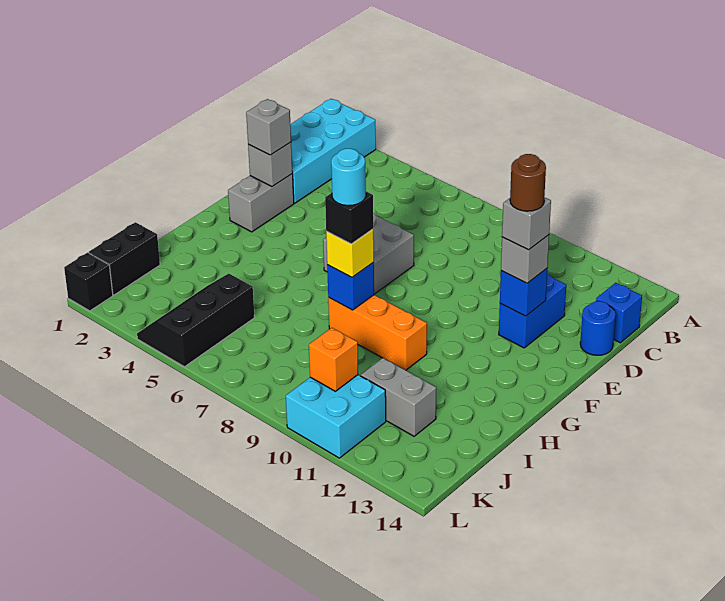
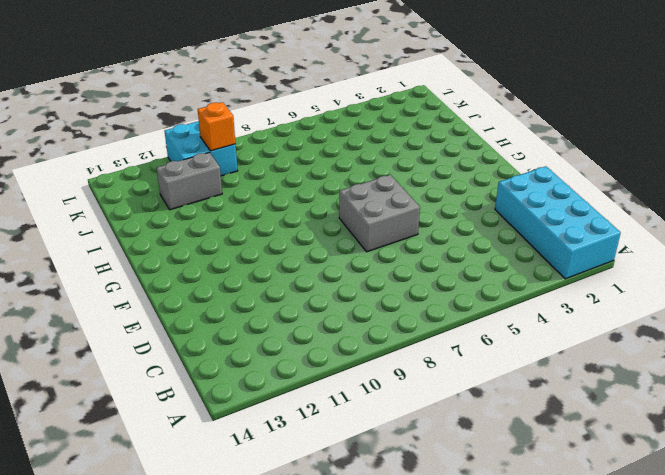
none -> blue 1x1 brick [596,283,642,343]
none -> blue 1x2 brick [499,275,566,348]
none -> blue 1x1 round brick [580,301,616,355]

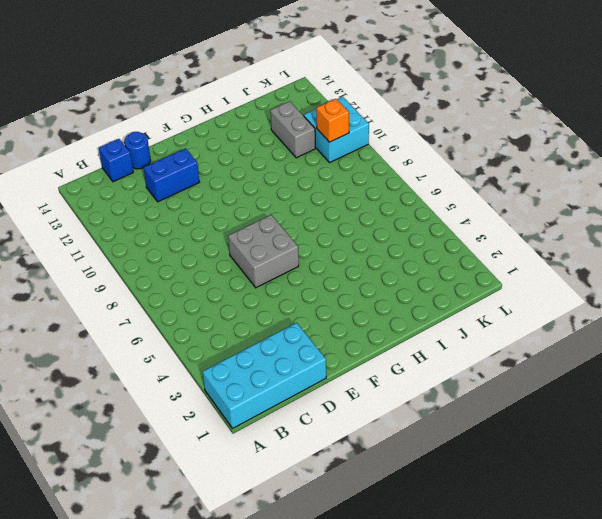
none -> grey 1x2 brick [228,174,294,232]
none -> orange 1x3 brick [328,295,427,370]
none -> black 1x2 brick [89,222,160,295]

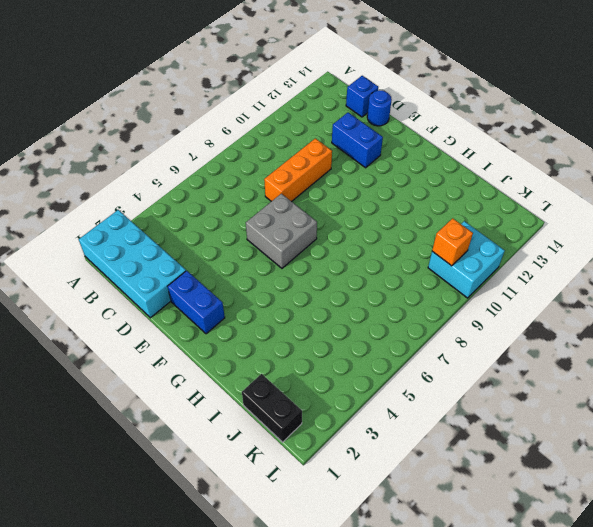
orange 1x3 brick [264,138,332,202] -> orange 1x3 brick moved to [328,295,427,370]
blue 1x2 brick [168,271,225,334] -> grey 1x2 brick [228,174,294,232]
none -> black 2x3 slope [137,273,255,367]
none -> grey 1x2 brick [361,358,436,436]
none -> black 1x1 brick [64,253,113,311]

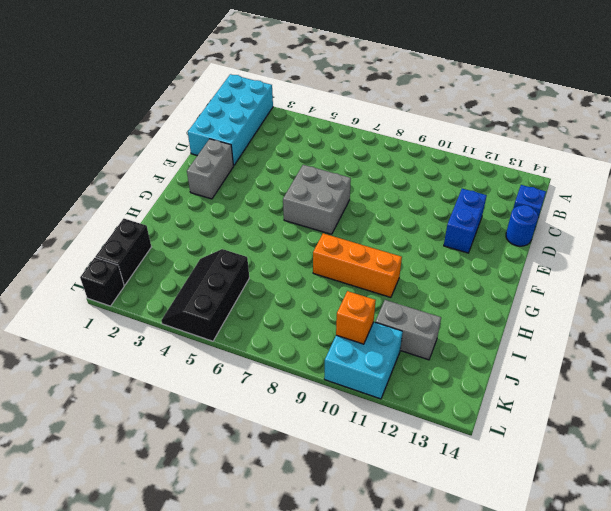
none -> grey 1x1 brick [248,142,293,187]
none -> blue 1x1 brick [500,269,547,316]
none -> blue 1x1 brick [327,263,374,310]

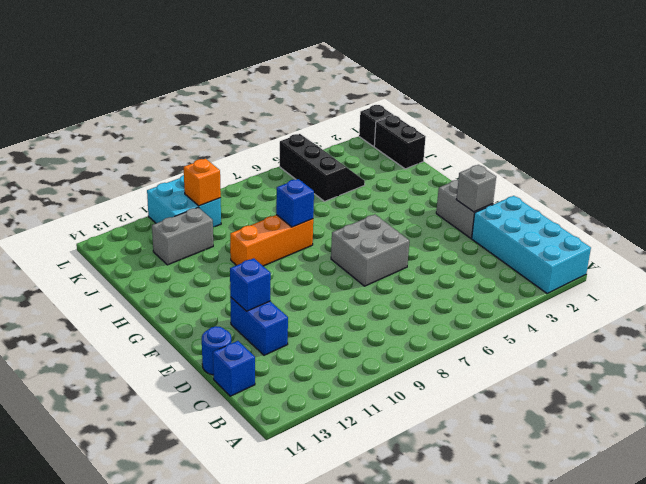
none -> grey 1x1 brick [246,99,291,155]
none -> grey 1x1 brick [501,235,549,283]
none -> yellow 1x1 brick [326,229,374,277]

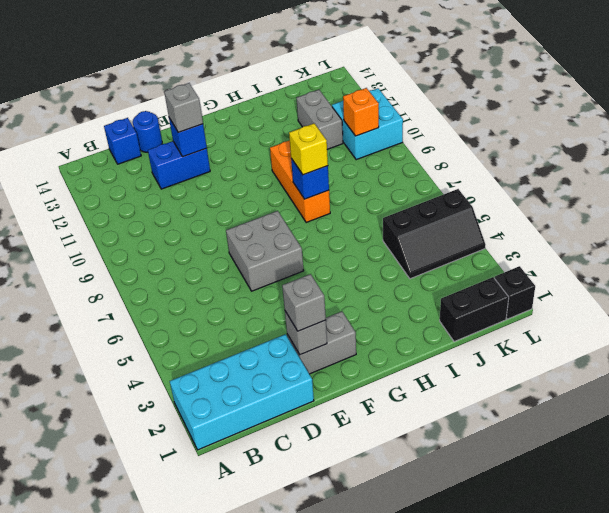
none -> grey 1x1 brick [502,197,551,250]
none -> black 1x1 brick [325,192,373,244]
none -> brown 1x1 round brick [510,154,546,211]

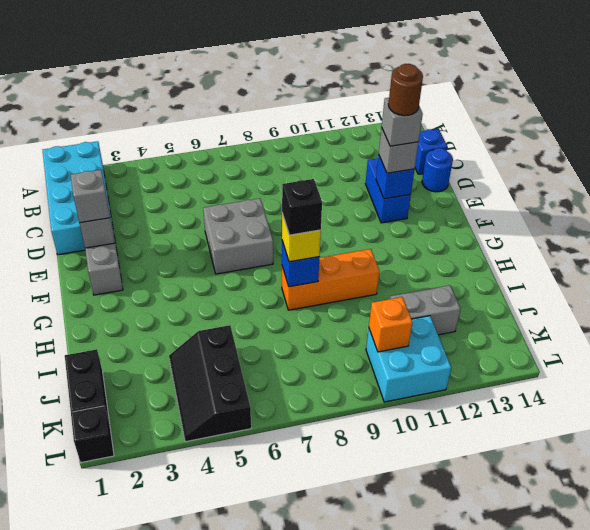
none -> cyan 1x1 round brick [331,149,366,206]

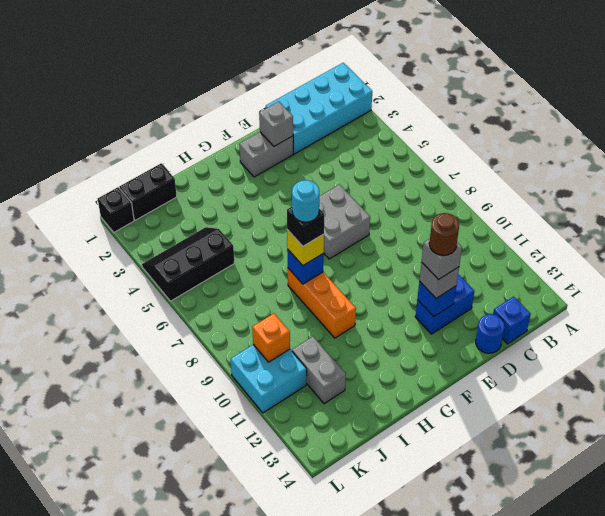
none -> grey 1x1 brick [246,99,291,155]

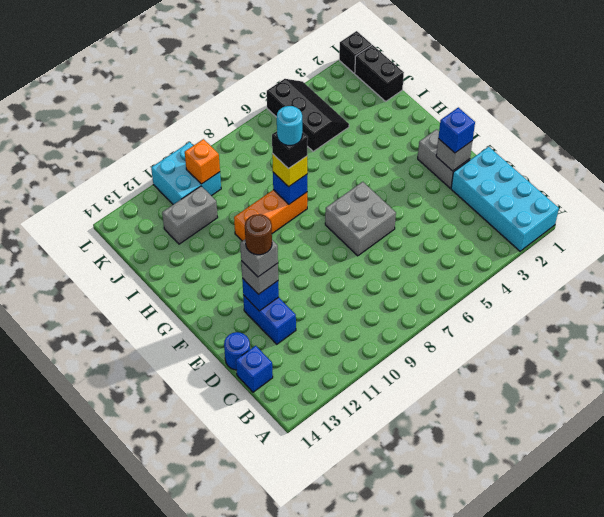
blue 1x1 brick [438,107,475,153] -> grey 1x1 brick [246,99,291,155]

